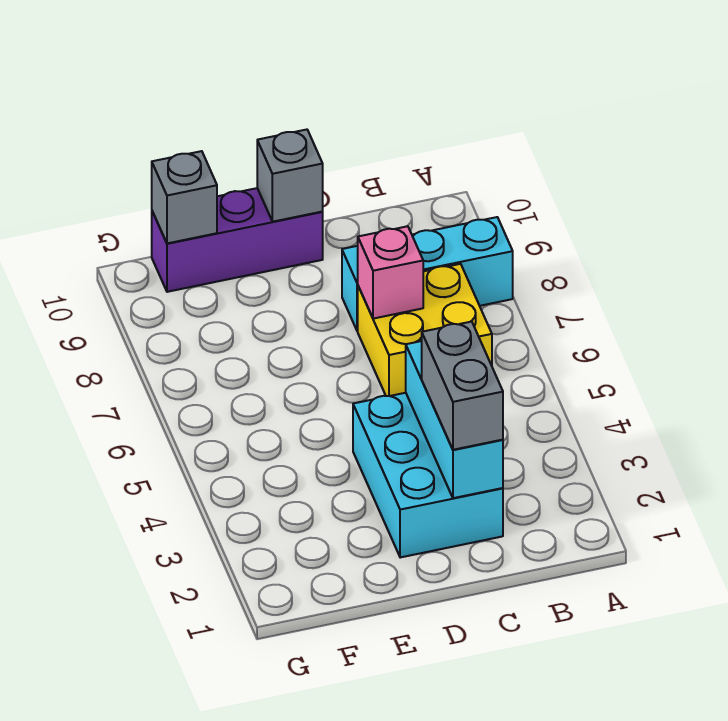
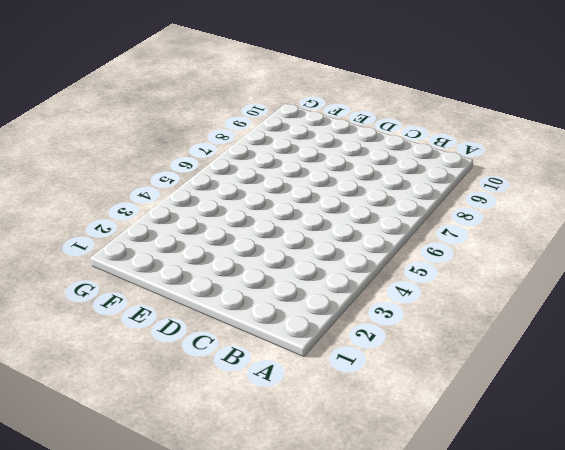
none -> cyan 1x3 brick [342,217,513,331]
none -> yellow 2x2 brick [358,264,492,396]

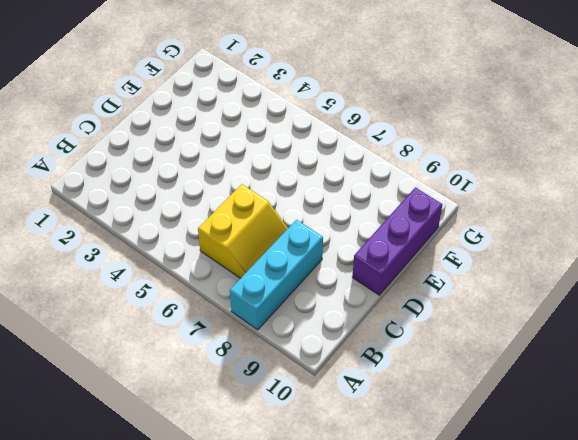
yellow 2x2 slope [198,184,288,278] -> yellow 2x2 brick [358,264,492,396]
none -> cyan 2x3 brick [353,393,503,558]
none -> cyan 1x3 brick [406,341,503,498]

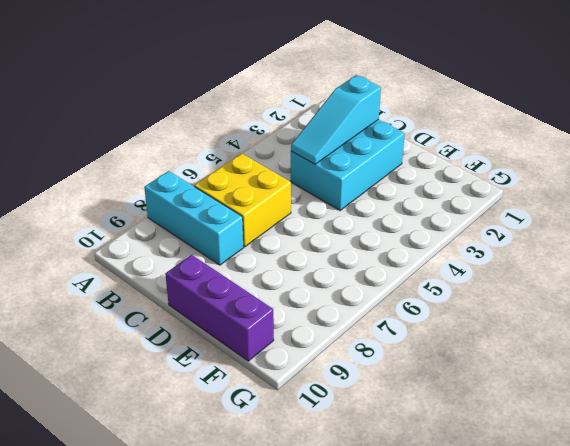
cyan 1x3 slope [291,75,381,164] -> cyan 1x3 brick [406,341,503,498]
none -> pink 1x1 brick [358,226,423,319]
none -> grey 1x1 brick [257,130,323,222]

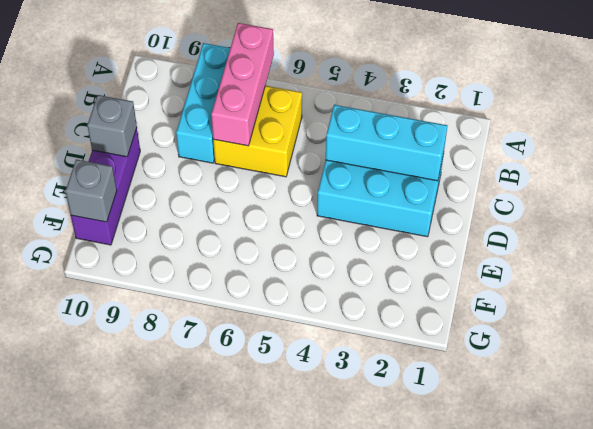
pink 1x3 brick [211,23,274,146] -> pink 1x1 brick [358,226,423,319]
none -> grey 1x2 brick [422,322,503,450]

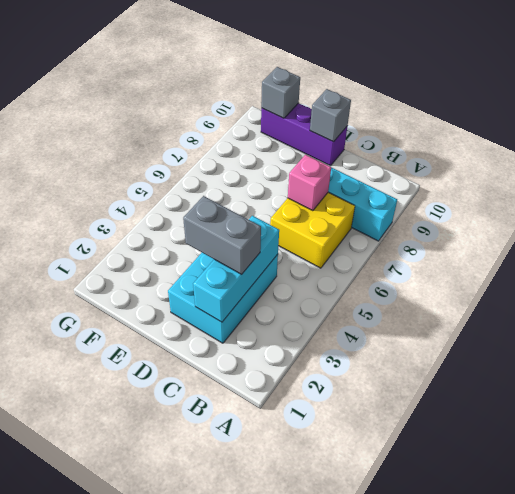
grey 1x2 brick [183,196,261,274] -> grey 1x2 brick turned to [422,322,503,450]

